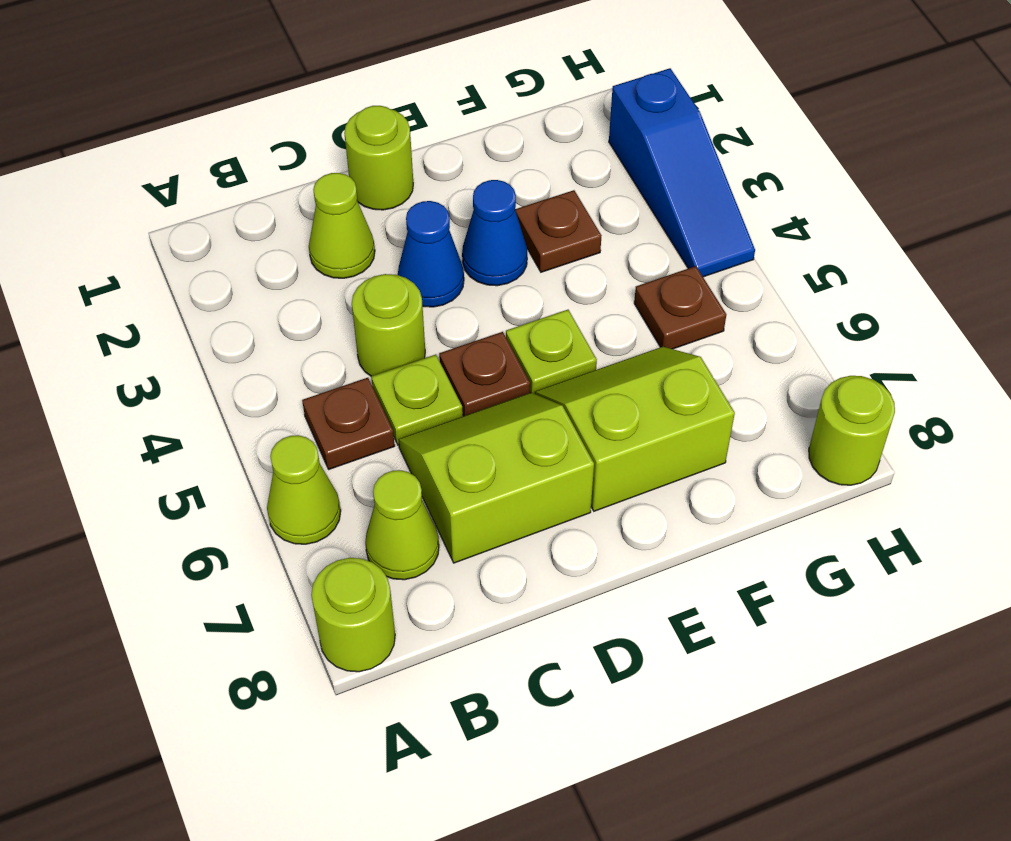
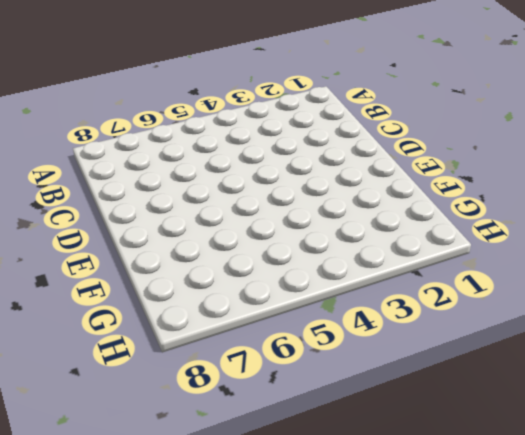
none -> lime 1x1 cone [267,435,341,544]
none -> lime 1x1 round brick [311,558,395,672]
none -> brown 1x1 plate [302,378,395,469]

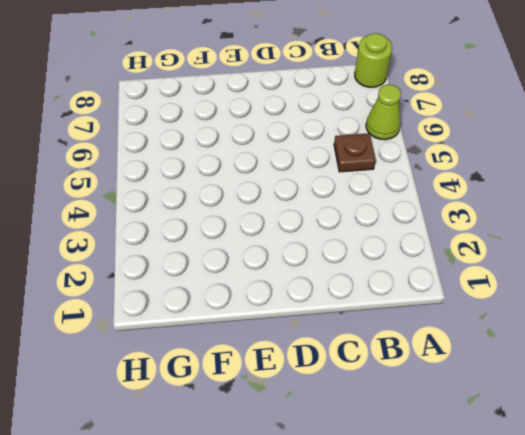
none -> lime 1x1 cone [365,470,439,580]
none -> lime 1x1 cone [309,173,375,278]
none -> lime 1x1 round brick [352,274,425,376]

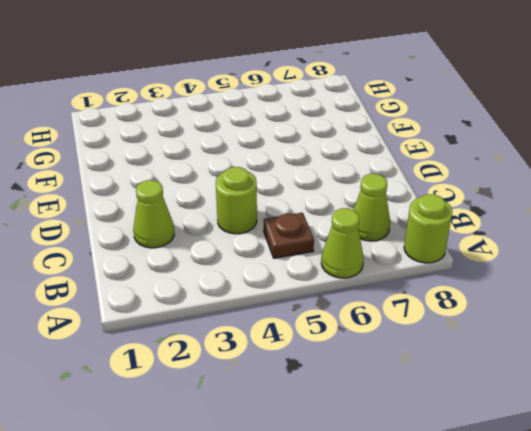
none -> lime 1x1 plate [371,355,463,445]
none -> lime 2x2 slope [398,393,594,563]
none -> lime 1x1 round brick [344,106,413,210]

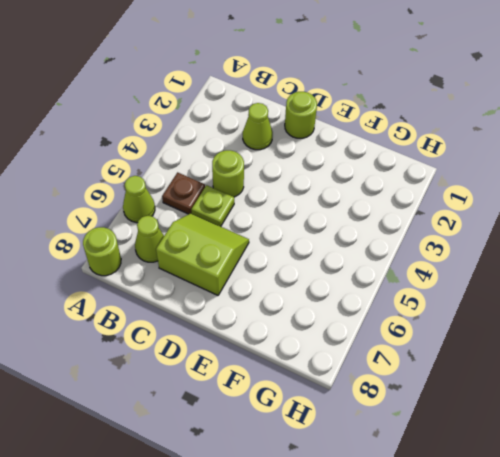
none -> blue 1x1 cone [398,201,464,307]
none -> brown 1x1 plate [439,332,530,416]
none -> blue 1x1 cone [462,180,527,286]

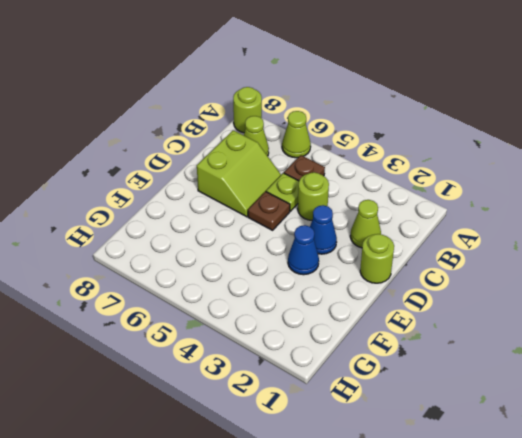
none -> lime 1x1 plate [506,310,597,394]
none -> lime 2x2 slope [535,347,735,511]
none -> brown 1x1 plate [515,190,601,272]

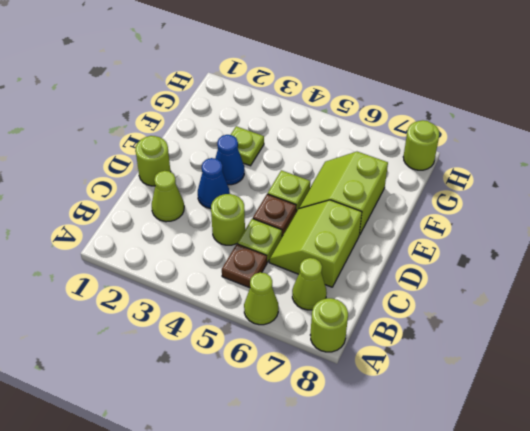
lime 1x1 plate [231,126,264,166] -> brown 1x1 plate [515,190,601,272]
none -> brown 1x1 plate [634,266,726,349]
none -> blue 1x3 slope [609,68,755,277]

